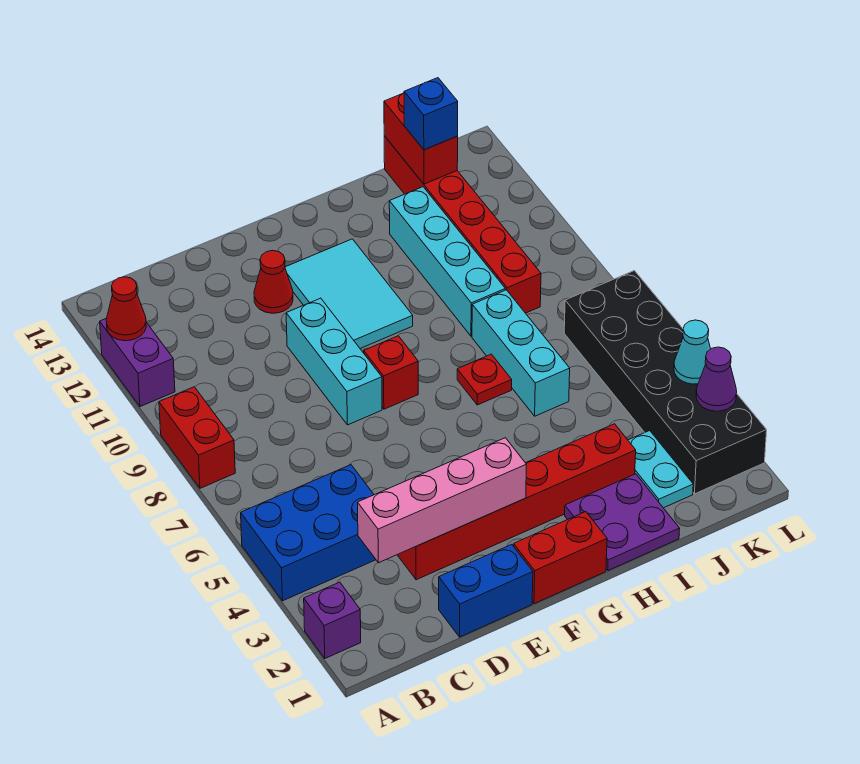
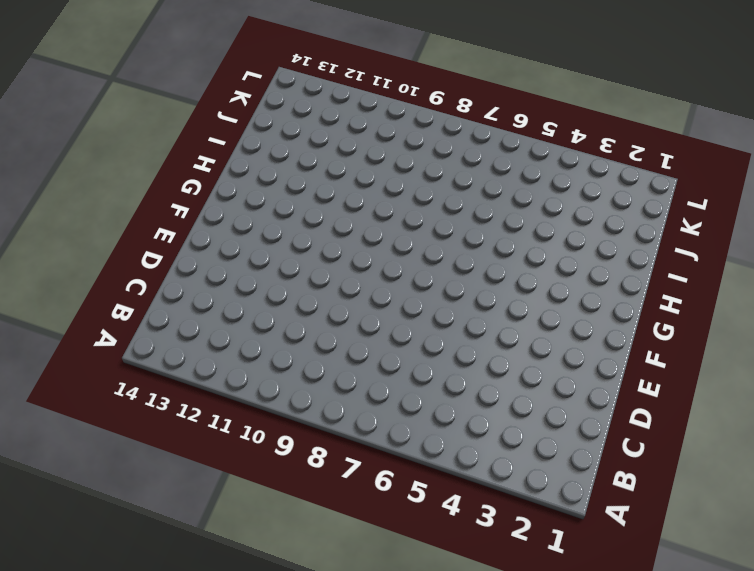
none -> purple 1x1 brick [304,582,361,658]
none -> blue 2x3 brick [241,465,376,601]
none -> red 1x2 brick [159,387,235,488]

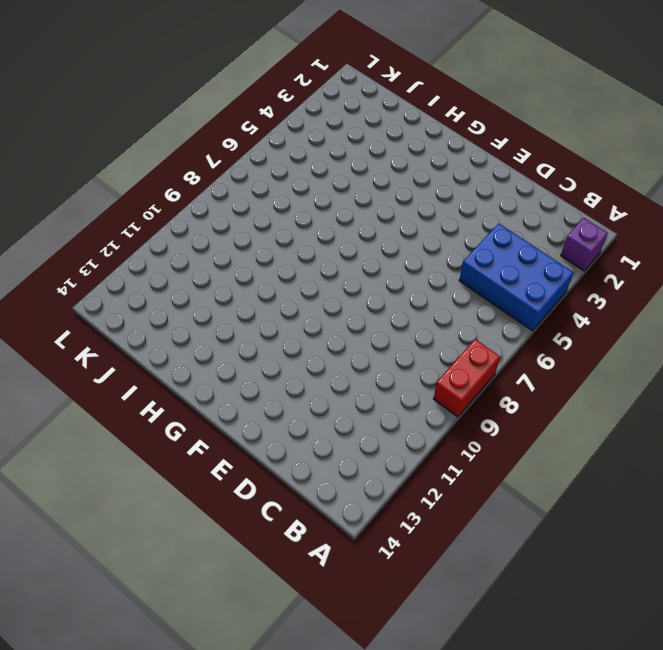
none -> purple 1x2 brick [100,319,175,407]
none -> blue 1x2 brick [439,544,533,637]
none -> red 1x6 brick [398,424,636,580]

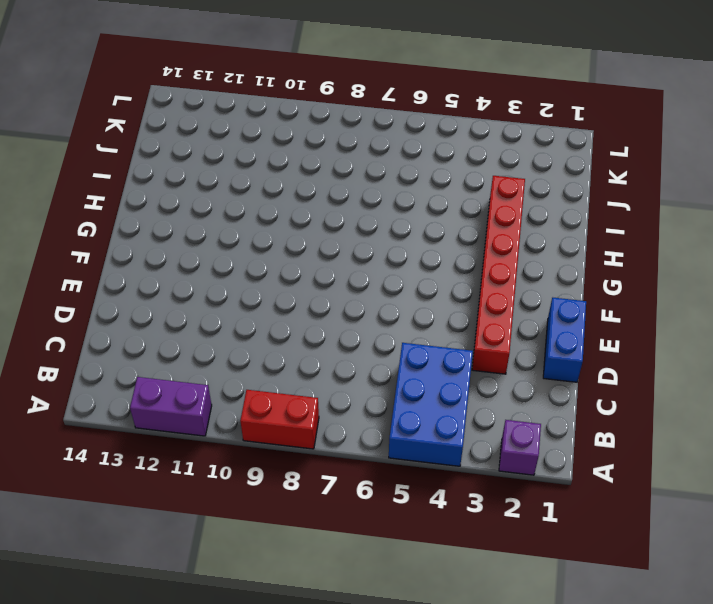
none -> cyan 1x3 brick [286,298,382,425]
none -> red 1x1 cone [254,250,293,313]
none -> red 1x2 brick [514,512,607,604]

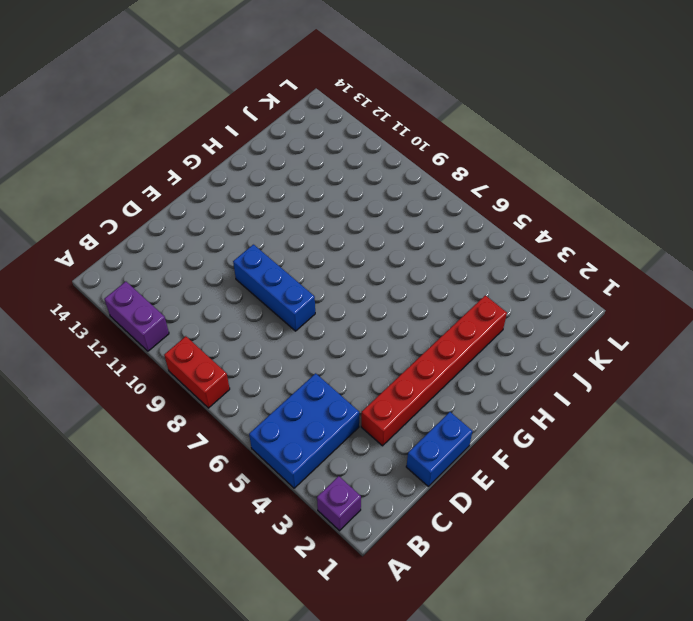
blue 1x3 brick [233,245,315,331] -> cyan 1x3 brick [286,298,382,425]
none -> red 1x1 cone [254,250,293,313]
none -> red 1x2 brick [514,512,607,604]
none -> red 1x1 brick [364,336,418,409]

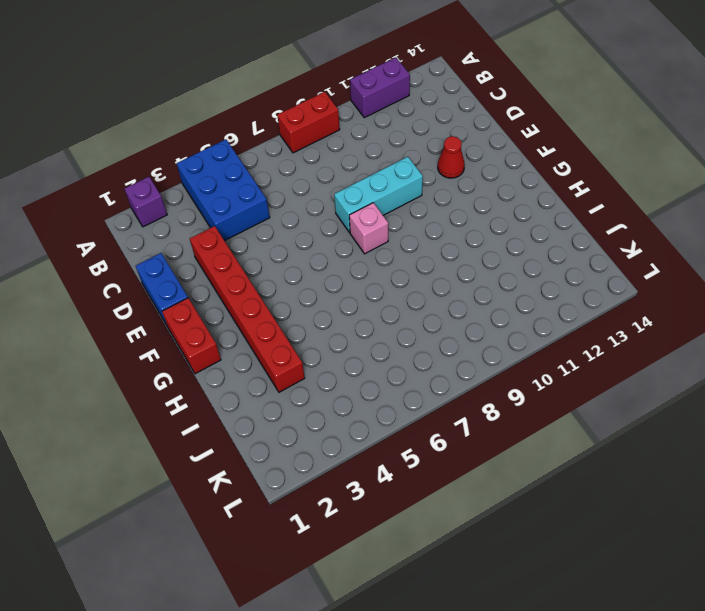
pink 1x1 brick [349,203,388,254] -> red 1x1 brick [364,336,418,409]
none -> cyan 2x3 tile [285,239,413,348]
none -> purple 2x2 plate [565,474,680,571]
none -> red 1x1 plate [457,354,512,405]

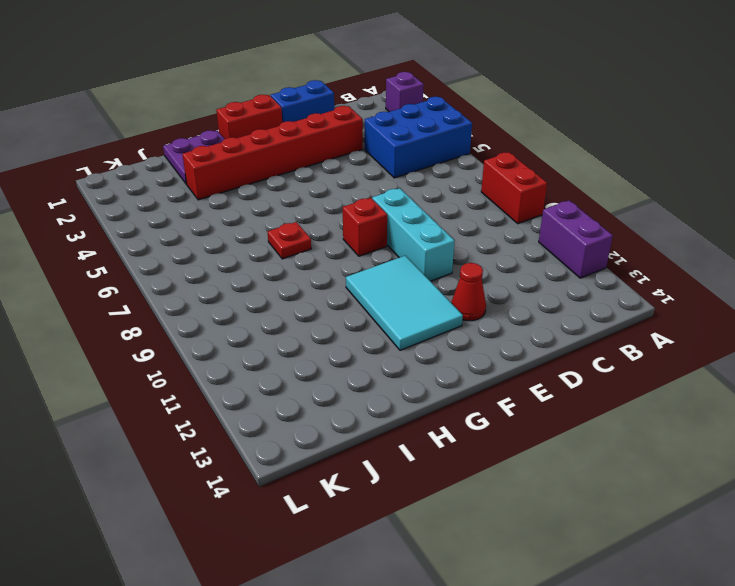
none -> cyan 1x3 brick [472,290,570,416]
none -> cyan 1x4 brick [389,187,505,336]
none -> cyan 1x2 plate [628,431,693,508]

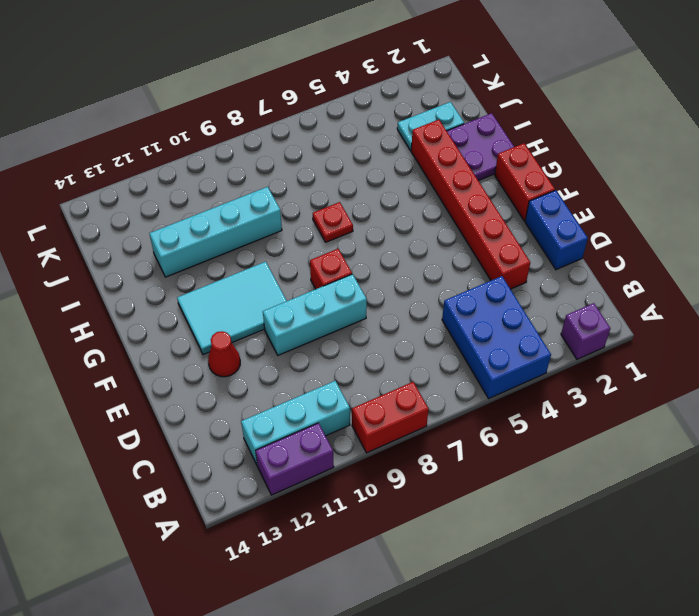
cyan 1x3 brick [241,381,350,466] -> cyan 1x3 brick moved to [472,290,570,416]
none -> red 1x6 brick [384,136,541,313]
none -> black 2x6 brick [564,271,767,494]
none -> red 1x1 cone [106,277,146,341]

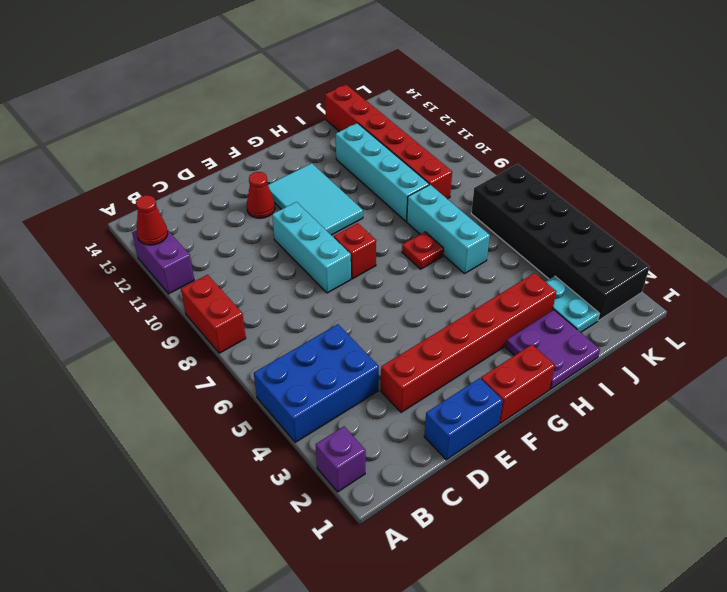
none -> pink 1x4 brick [358,438,526,563]
none -> red 1x2 brick [384,93,458,184]
none -> purple 1x1 cone [696,347,737,411]

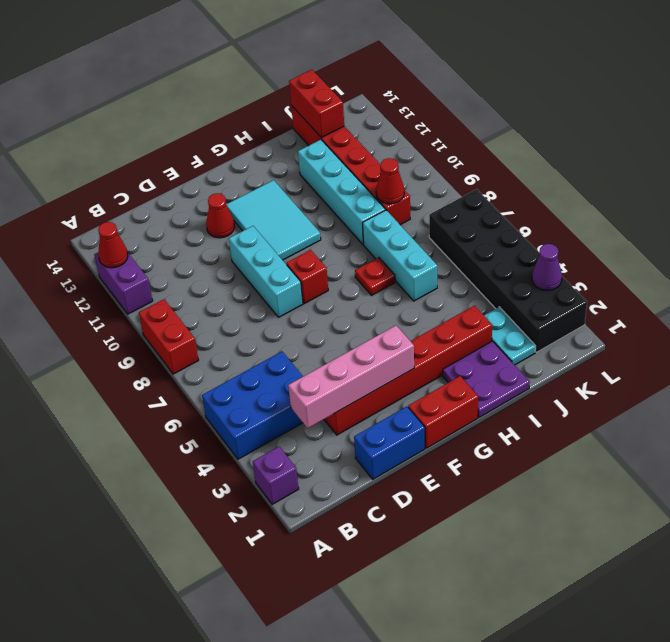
red 1x1 cone [376,158,404,204] -> none
none -> cyan 1x1 cone [674,320,711,384]
none -> blue 1x1 brick [404,78,458,150]

